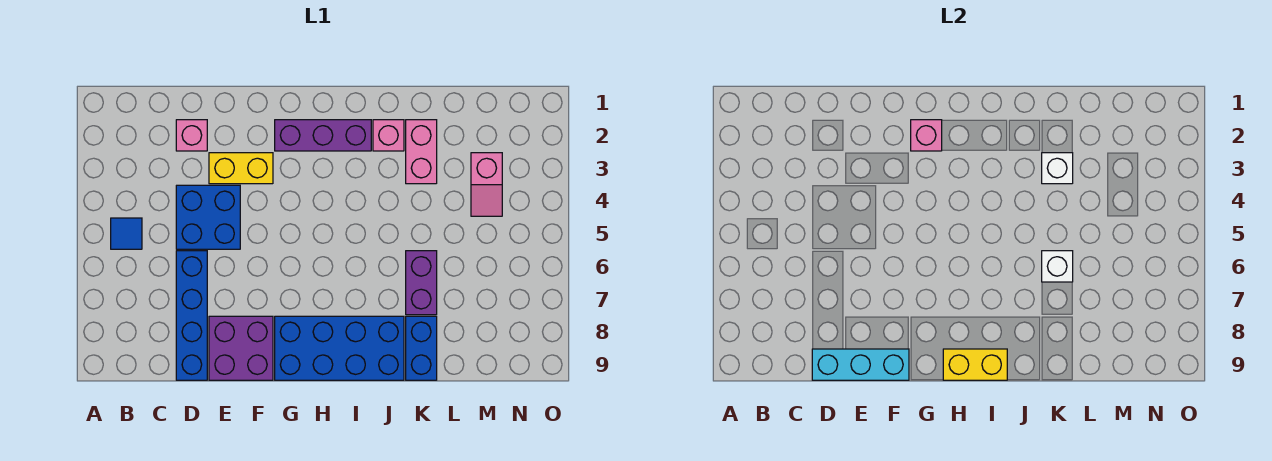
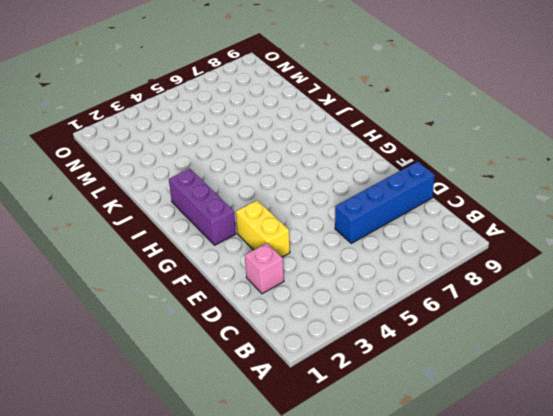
none -> blue 1x1 tile [111,218,142,249]
none -> blue 2x2 brick [176,185,240,249]
none -> purple 2x2 brick [209,316,273,380]

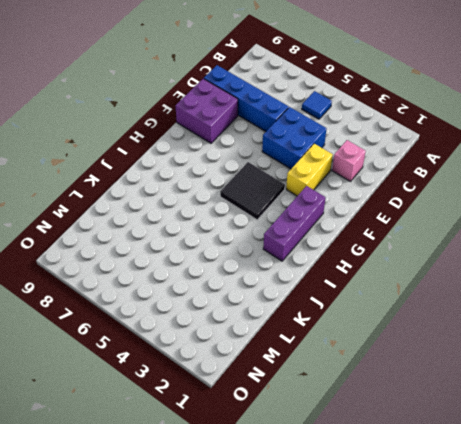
black 2x2 tile [220,162,285,220] -> none
none -> blue 2x4 brick [275,316,404,380]
none -> pink 1x1 brick [373,120,404,151]
none -> pink 1x2 brick [406,120,437,184]

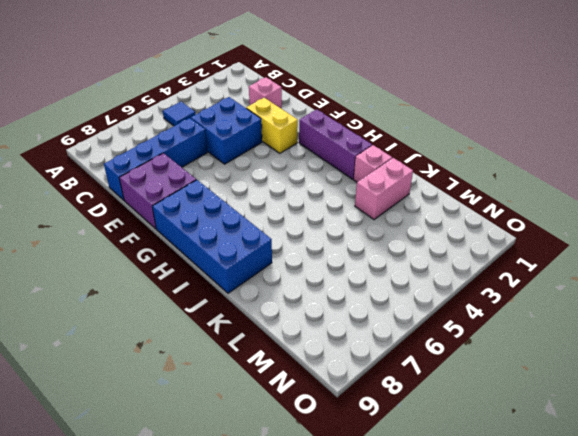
none -> purple 1x2 brick [406,251,437,315]
none -> blue 1x2 brick [406,316,437,380]
none -> pink 1x2 slope [471,153,502,216]

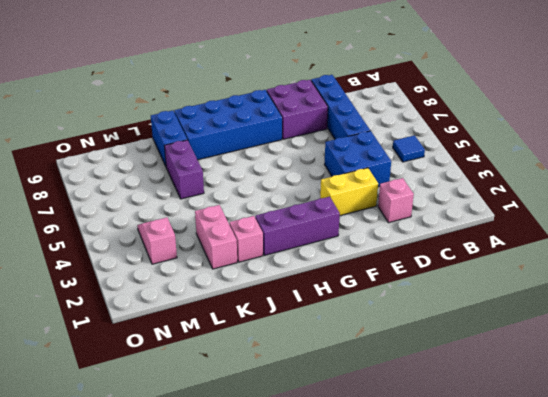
none -> cyan 1x3 brick [812,349,909,380]
none -> pink 1x1 brick [911,120,942,151]
none -> yellow 1x2 brick [943,349,1007,380]

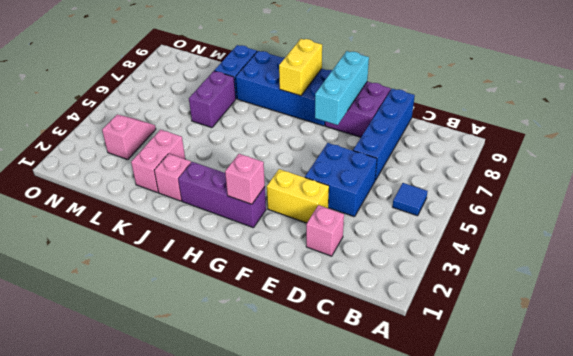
cyan 1x3 brick [315,51,369,125] -> cyan 1x3 brick turned to [812,349,909,380]
yellow 1x2 brick [279,39,322,96] -> yellow 1x2 brick turned to [943,349,1007,380]
none -> white 1x1 brick [1042,153,1073,184]
none -> white 1x1 brick [1042,251,1073,282]

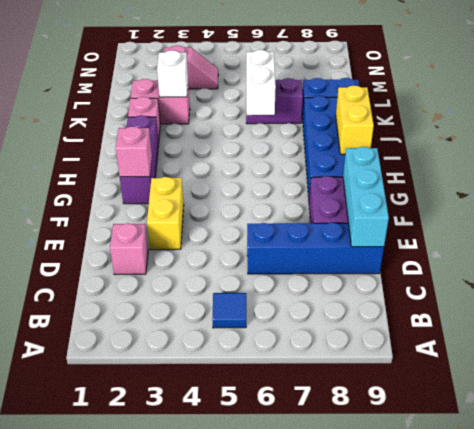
white 1x2 brick [246,50,276,115] -> white 1x1 brick [1042,251,1073,282]
none -> blue 2x2 brick [176,185,240,249]

